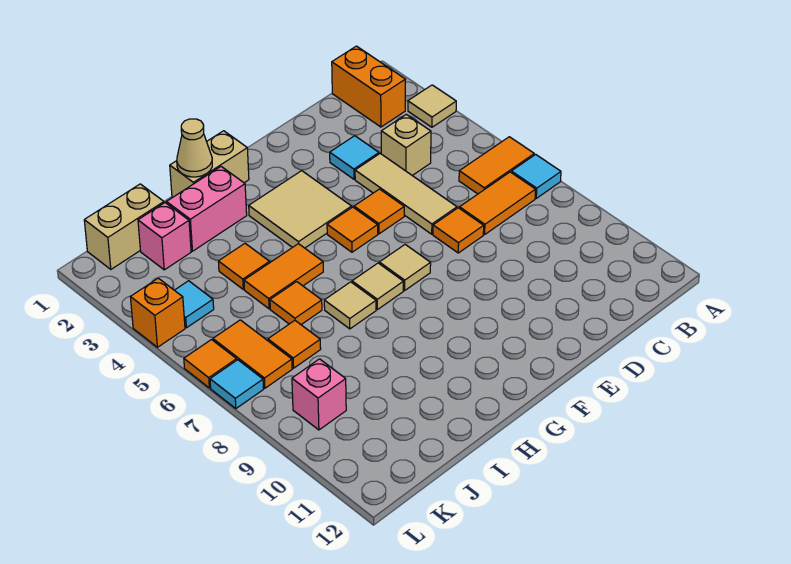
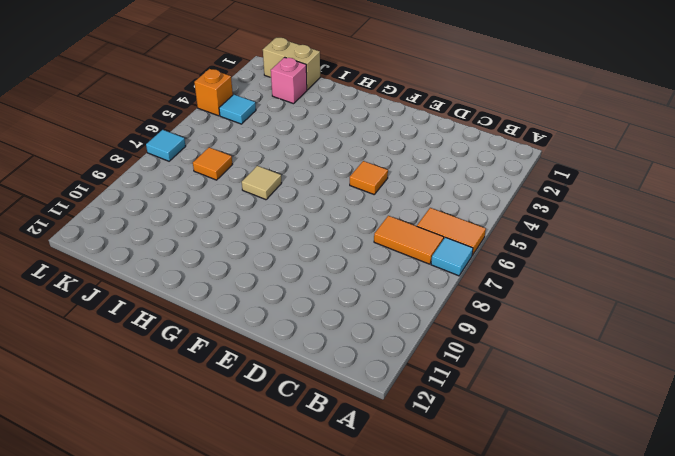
none -> tan 1x1 tile [408,85,456,127]
none -> orange 1x2 brick [332,46,406,127]
none -> tan 1x1 brick [381,114,431,176]
none -> cyan 1x1 tile [330,136,379,179]

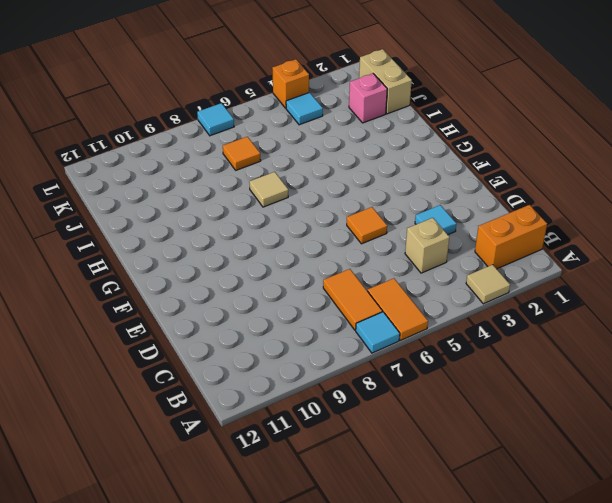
none -> tan 1x3 tile [355,154,457,234]
none -> orange 1x1 tile [433,208,484,253]
none -> tan 2x2 tile [249,171,352,248]
none -> orange 1x1 tile [327,207,378,252]

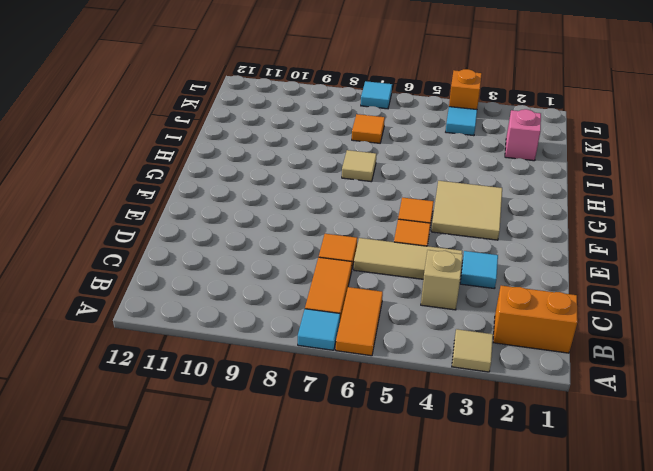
none -> tan 1x1 tile [379,245,431,290]
none -> tan 1x2 brick [170,131,249,198]
none -> tan 1x1 tile [352,263,403,310]
none -> pink 1x2 brick [167,167,247,251]

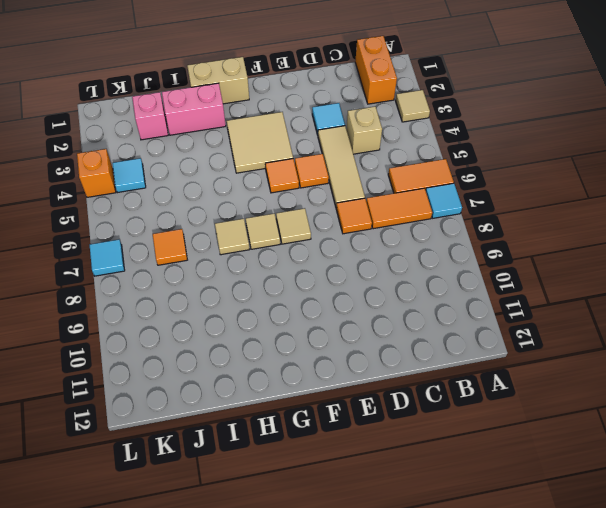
none -> orange 1x2 tile [244,244,323,309]
none -> orange 1x1 tile [218,244,270,289]
none -> orange 1x1 tile [270,282,322,325]
none -> tan 1x2 brick [84,184,164,269]

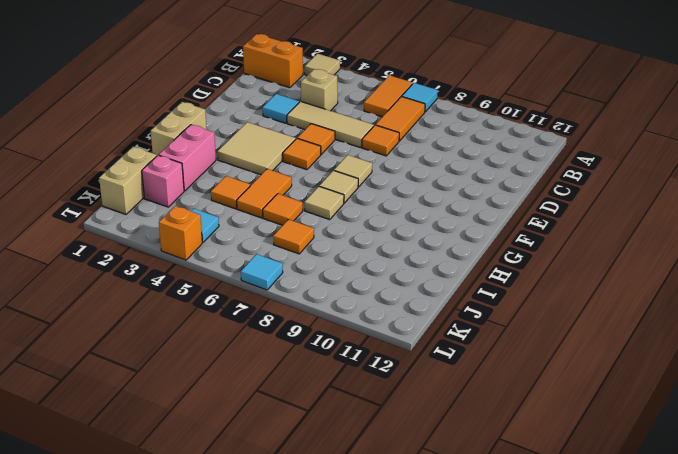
none -> orange 1x2 tile [213,320,292,388]
none -> pink 1x1 brick [292,359,346,430]
none -> orange 1x1 tile [184,340,237,388]
none -> tan 1x1 cone [177,119,212,177]

